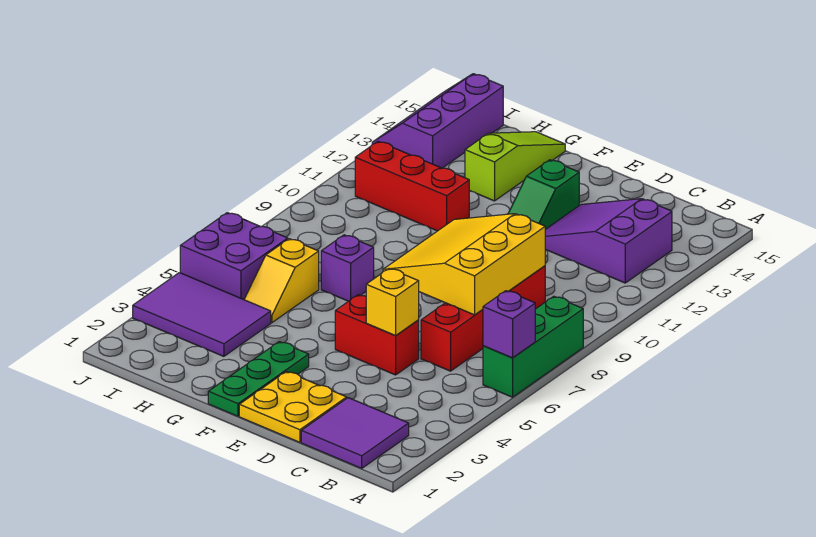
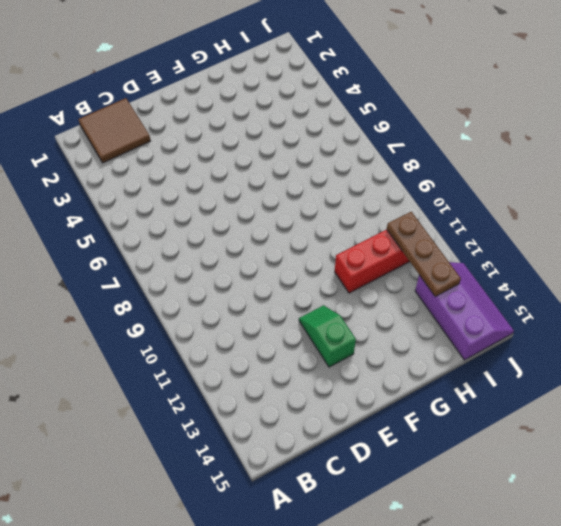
brown 2x2 tile [78,98,150,163] -> purple 2x2 tile [301,398,409,468]
brown 1x3 plate [387,212,461,296] -> none
none -> green 1x3 brick [483,296,583,397]
none -> purple 2x3 slope [545,199,672,283]
none -> red 1x4 brick [421,266,545,371]

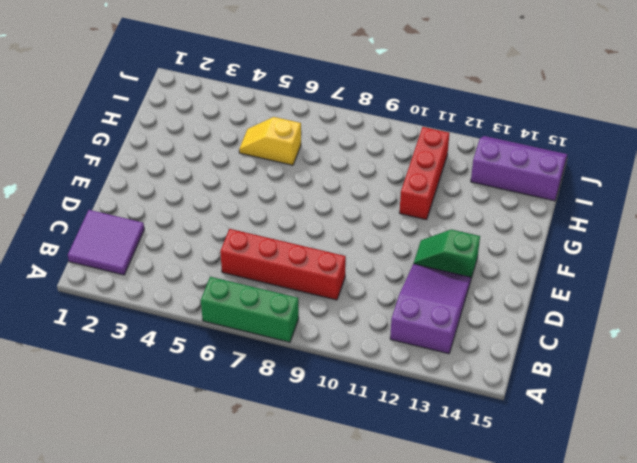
none -> yellow 2x2 plate [239,372,347,442]
none -> red 1x2 brick [335,295,419,375]
none -> green 1x3 plate [208,342,309,416]

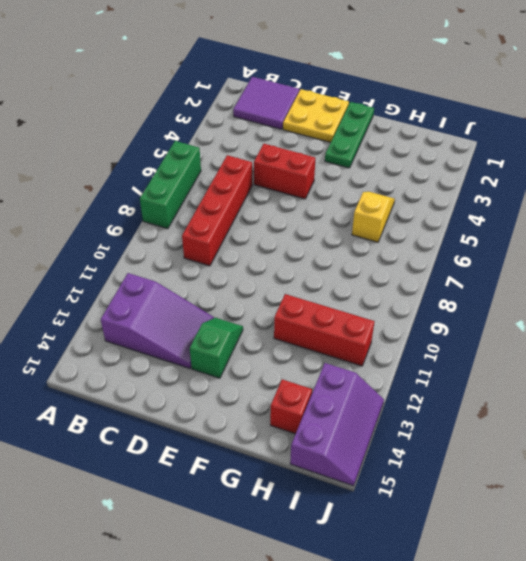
red 1x1 brick [270,379,312,434] -> none
none -> purple 1x1 brick [321,235,374,301]
none -> lime 1x3 slope [465,132,565,201]
none -> purple 2x3 tile [133,273,271,356]

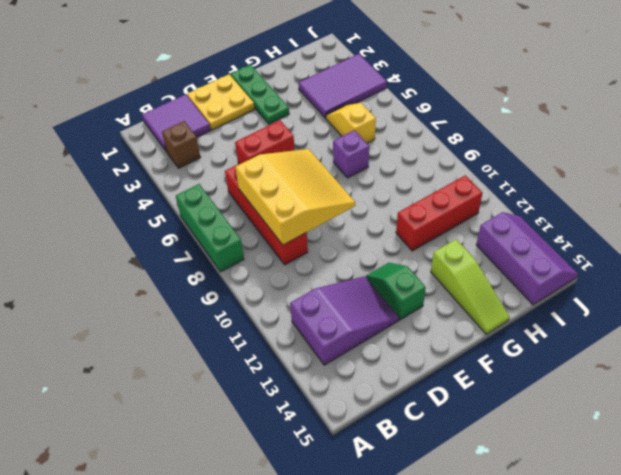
brown 1x1 brick [162,121,201,168] -> none
none -> purple 2x2 brick [180,213,288,300]
none -> purple 1x1 brick [483,291,535,358]
none -> yellow 1x1 brick [366,268,419,335]

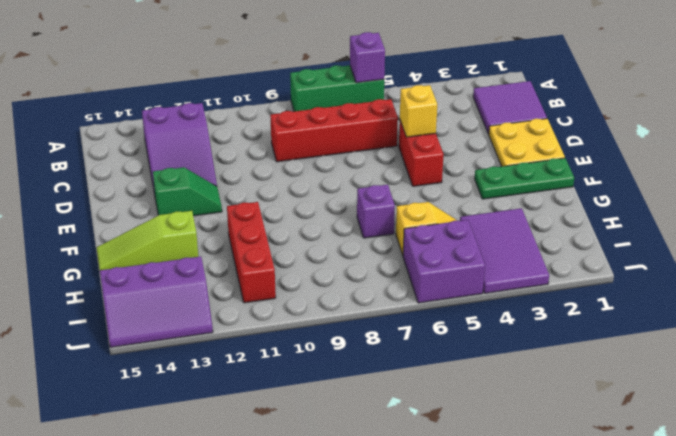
none -> yellow 3x3 slope [383,214,545,315]

